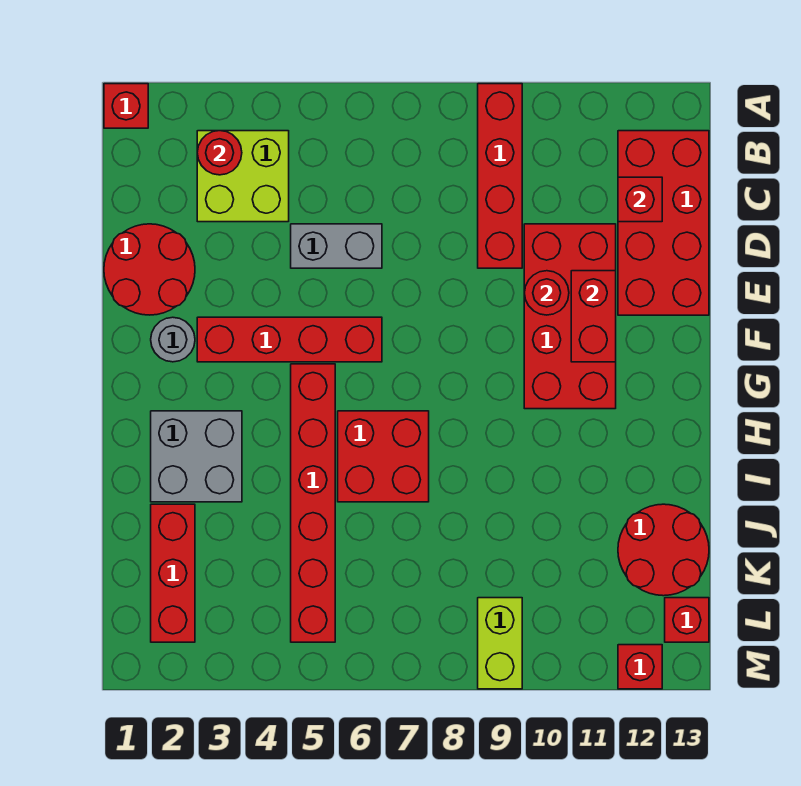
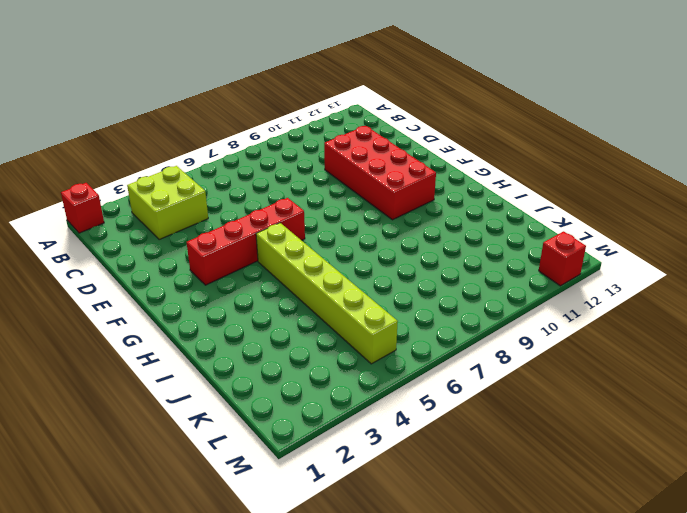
lime 1x6 brick [256,223,398,364] -> red 1x6 brick [291,364,335,642]
none -> red 1x4 brick [478,84,522,268]
none -> red 2x4 brick [618,131,709,315]
none -> red 2x2 round brick [104,224,195,315]

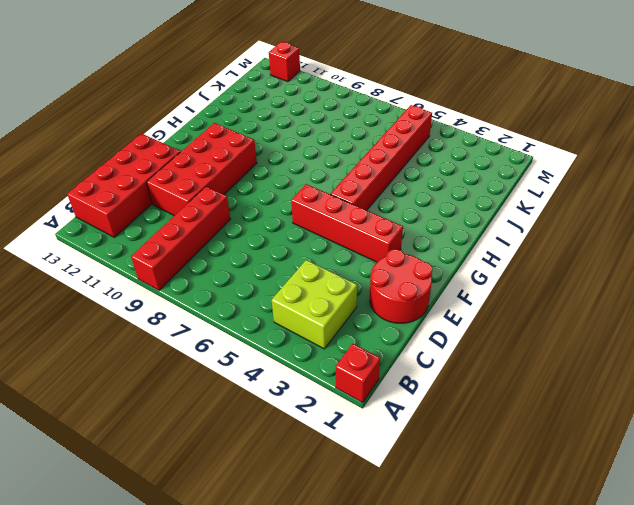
none -> grey 1x2 brick [291,224,382,268]
none -> grey 1x1 round brick [151,317,195,362]
none -> grey 2x2 brick [151,411,242,502]

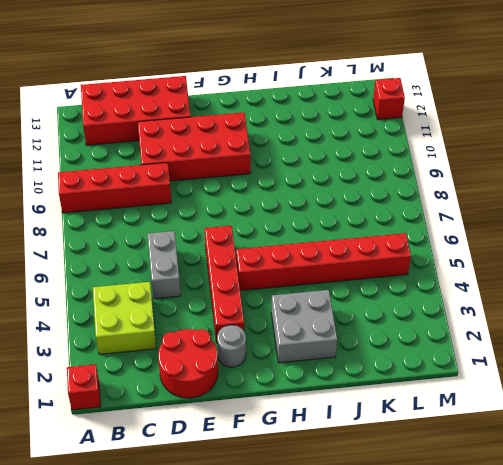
none -> red 2x2 brick [338,411,429,502]
none -> red 1x3 brick [151,504,195,642]
none -> red 2x2 round brick [618,504,709,596]

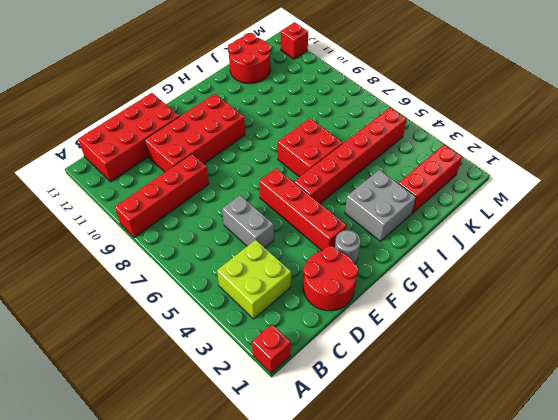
none -> lime 1x2 brick [478,598,522,689]
none -> red 1x1 brick [665,598,709,642]
none -> red 1x1 round brick [197,131,242,175]

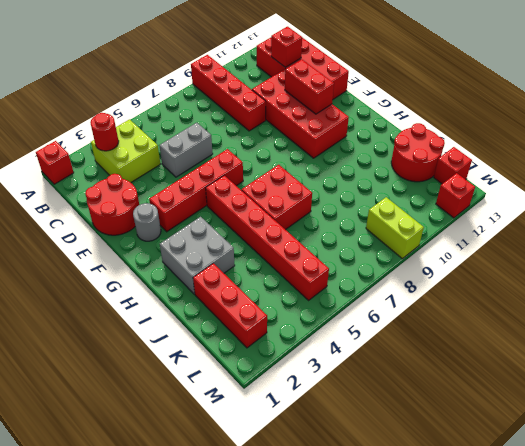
none -> red 1x1 round brick [524,271,569,315]

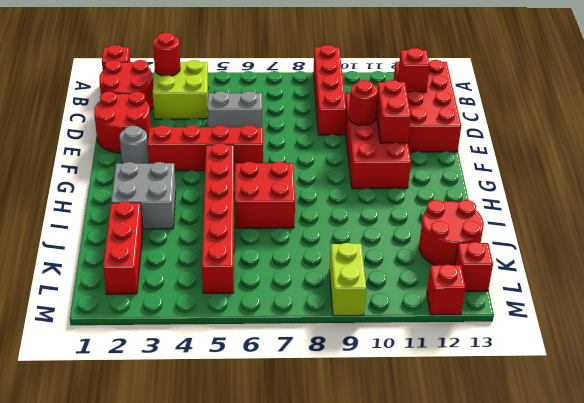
red 2x2 round brick [99,60,153,111] -> none

